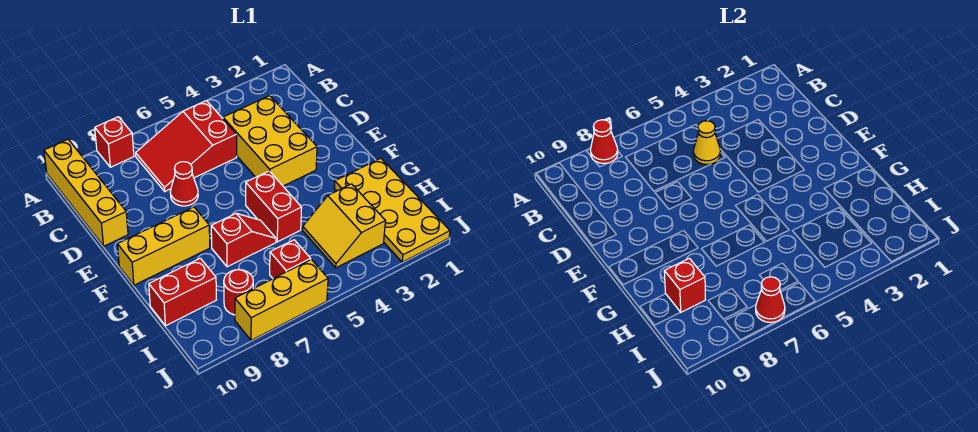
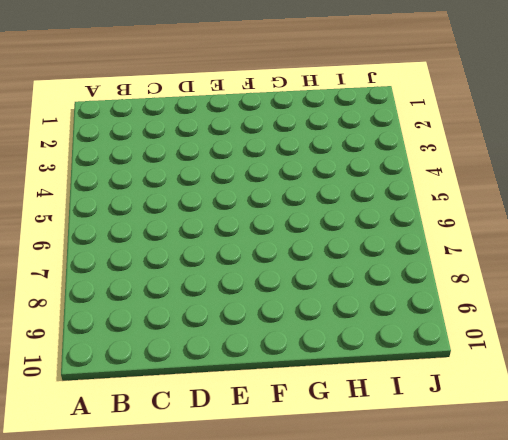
none -> red 1x1 brick [95,117,134,167]
none -> yellow 1x4 brick [44,140,128,246]
none -> red 2x3 slope [136,101,237,191]

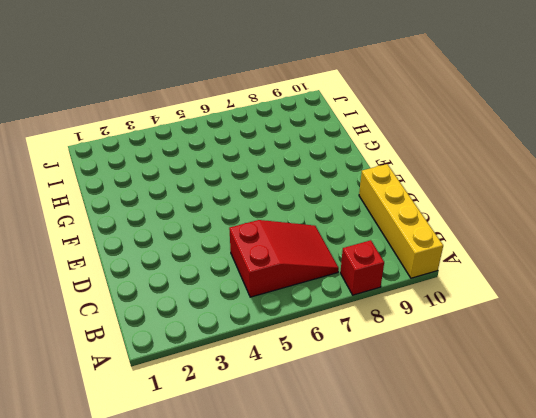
none -> yellow 2x3 brick [223,96,317,186]
none -> red 1x1 cone [170,162,198,206]
none -> red 1x2 brick [246,171,302,242]

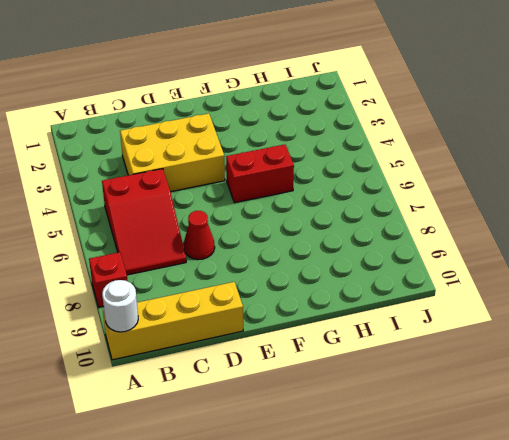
white 1x1 round brick [102,280,138,332] -> none
none -> yellow 1x3 brick [117,207,210,285]
none -> yellow 2x4 plate [334,158,450,262]
none -> red 1x2 slope [211,213,276,267]

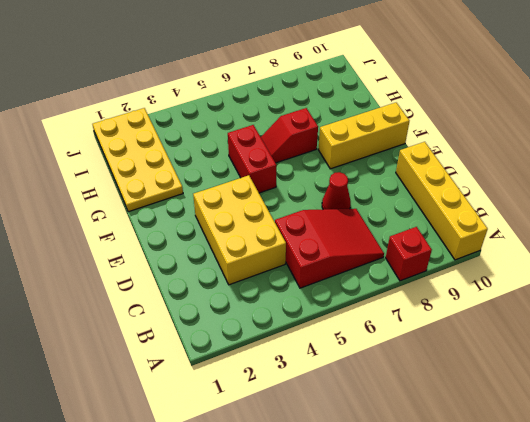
none -> yellow 2x2 slope [303,184,385,268]
none -> red 1x2 brick [149,258,216,326]
none -> red 1x1 brick [270,240,311,279]

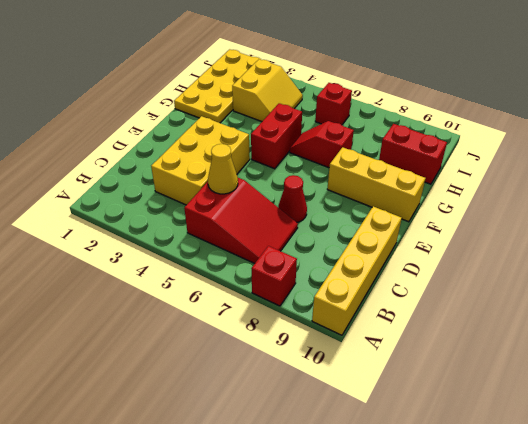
none -> red 1x1 round brick [224,270,253,315]
none -> yellow 1x3 brick [235,259,328,340]
none -> red 1x1 cone [591,120,618,163]

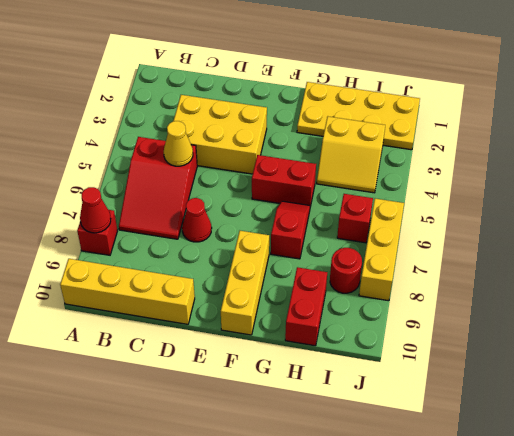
none -> red 1x1 brick [664,258,705,312]
none -> red 1x1 cone [756,277,785,322]

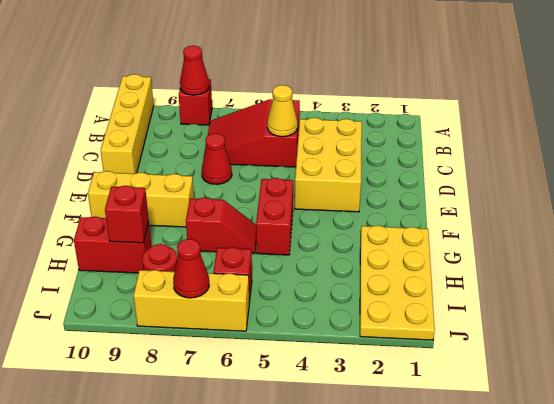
none -> yellow 2x2 slope [303,184,385,268]

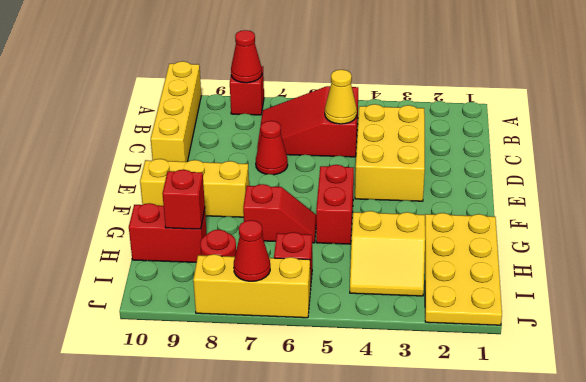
yellow 2x2 slope [350,211,425,296] -> yellow 2x2 slope turned to [303,184,385,268]

